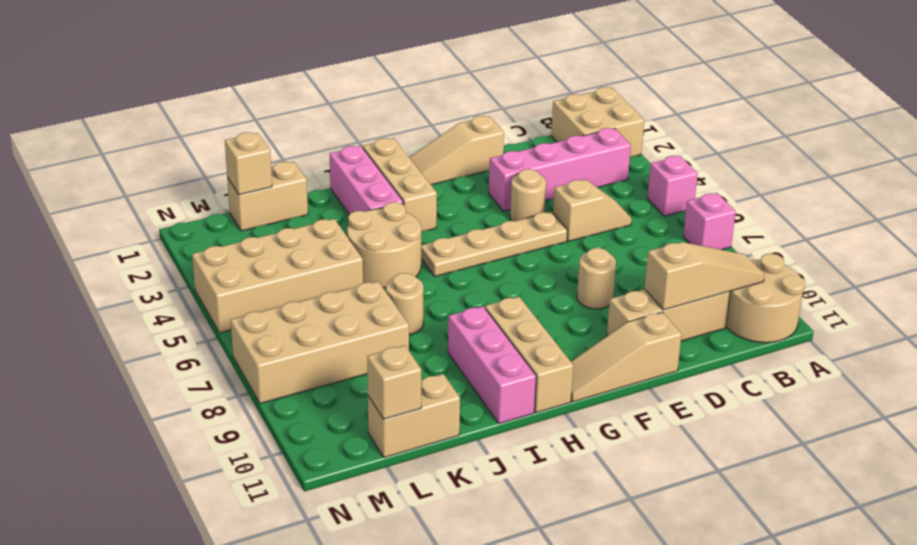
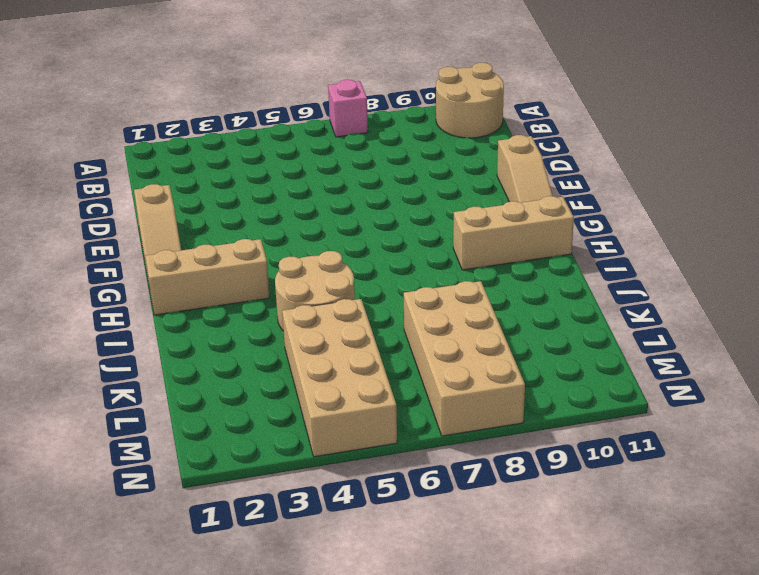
none -> tan 2x2 brick [551,87,644,157]
none -> pink 1x1 brick [647,156,698,216]
none -> pink 1x4 brick [489,128,631,211]

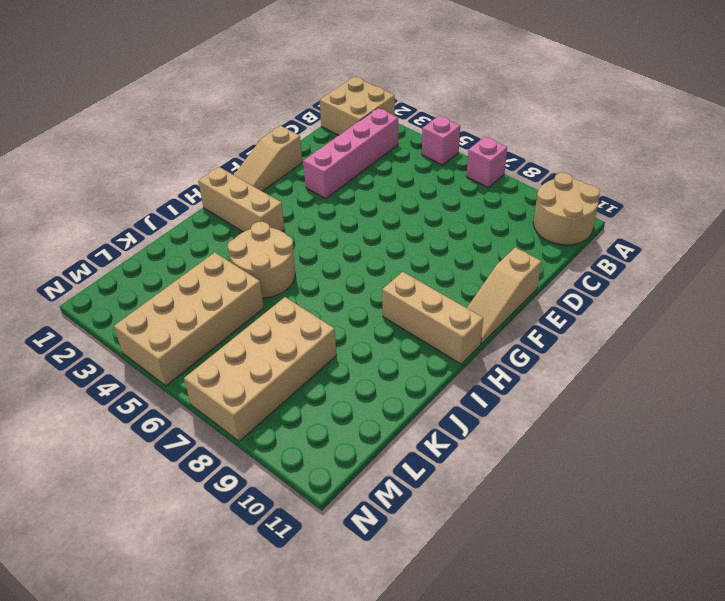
none -> tan 1x2 slope [553,180,632,241]
none -> tan 1x3 brick [607,289,730,341]
none -> tan 1x1 round brick [510,169,546,221]

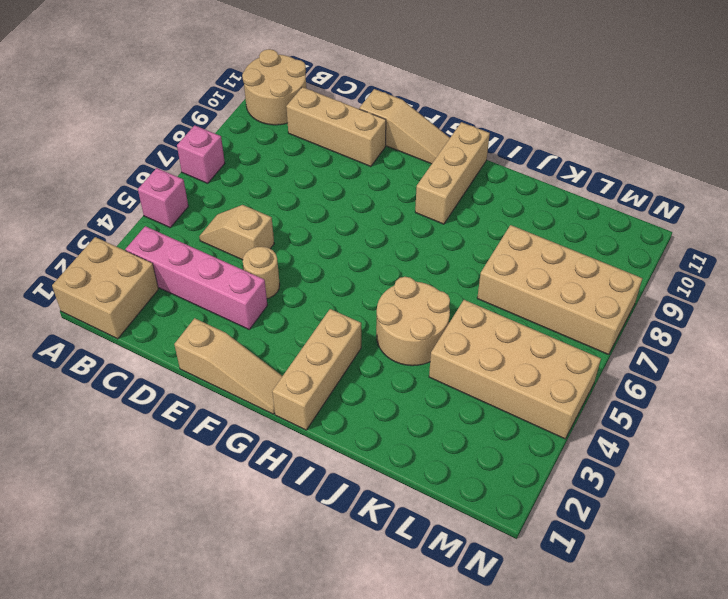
none -> tan 1x4 plate [421,212,568,276]
none -> tan 1x1 round brick [577,248,616,309]
none -> pink 1x3 brick [330,146,403,215]

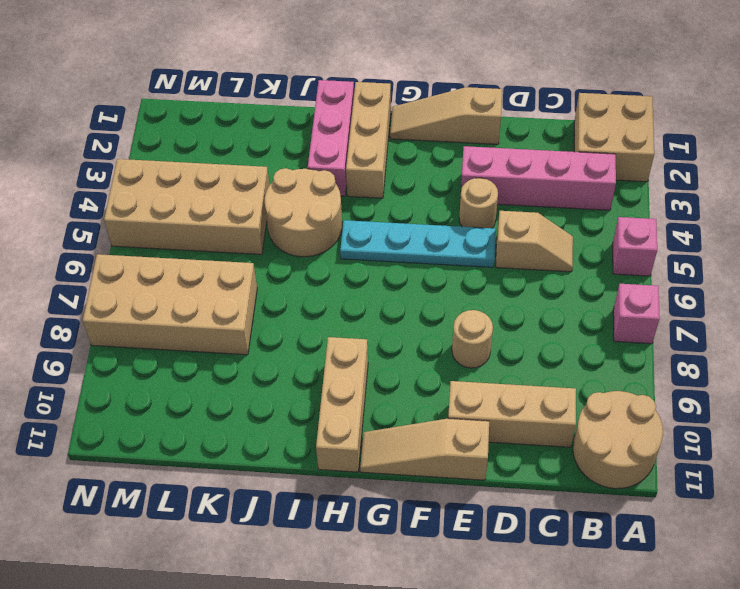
cyan 1x4 plate [340,220,496,267] -> tan 1x4 plate [421,212,568,276]
none -> pink 1x3 brick [448,306,536,424]
none -> tan 1x1 round brick [386,273,423,335]
none -> tan 1x2 brick [227,162,308,231]

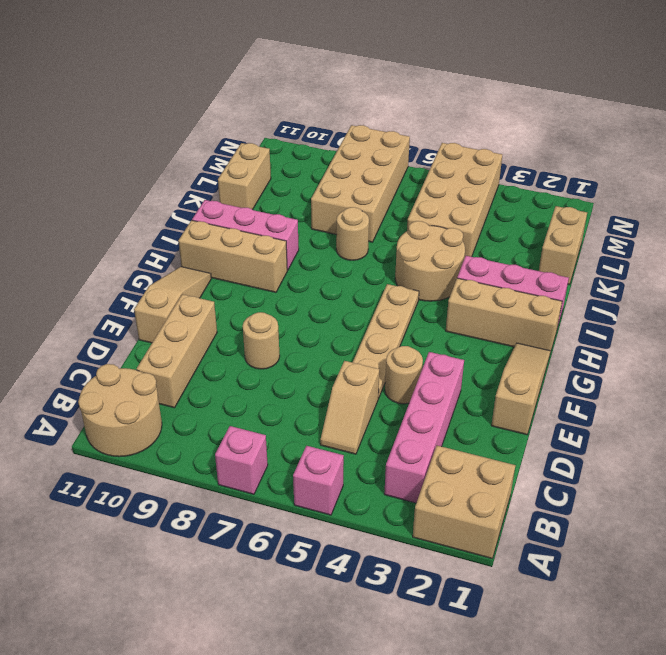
none -> tan 1x3 slope [645,242,765,310]
none -> tan 1x1 brick [225,132,272,195]
none -> tan 1x1 brick [367,345,421,419]

